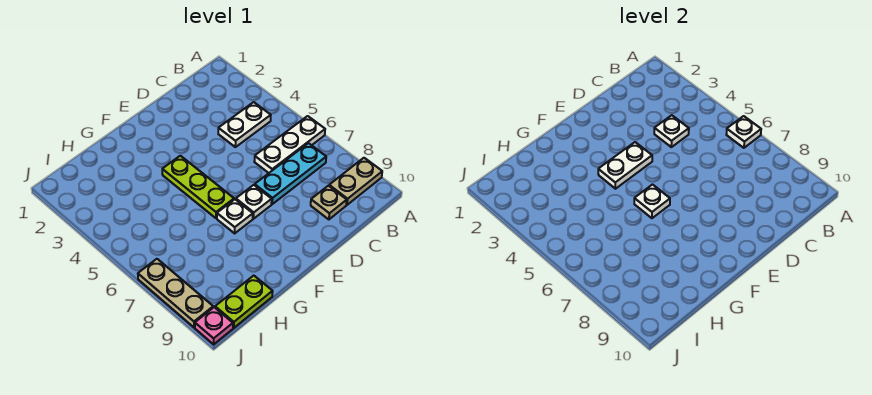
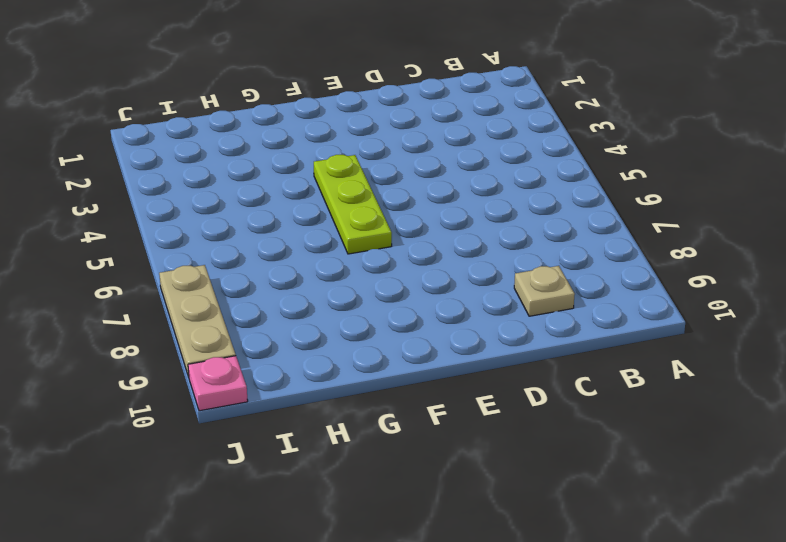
none -> white 1x3 plate [254,116,325,173]
none -> tan 1x2 plate [329,158,382,205]
none -> white 1x2 plate [218,102,271,147]

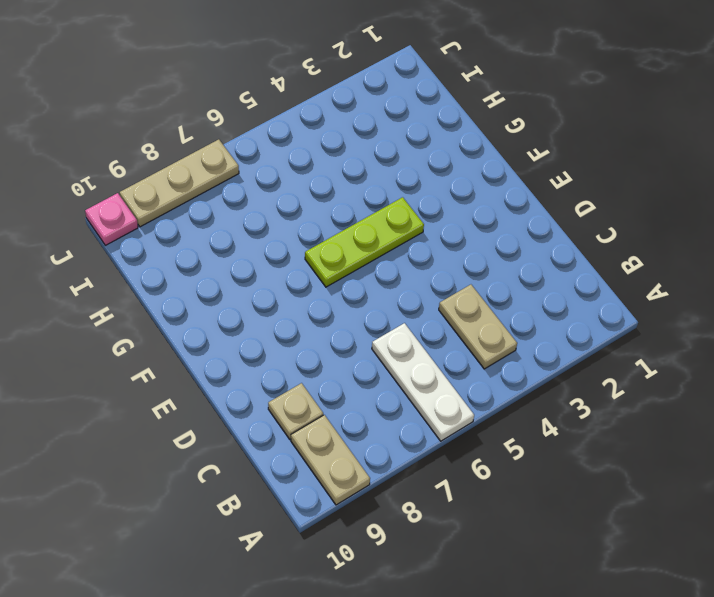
tan 1x2 plate [439,285,517,369] -> white 1x2 plate [218,102,271,147]
none -> cyan 1x3 plate [255,143,326,204]
none -> white 1x1 plate [236,185,272,219]
none -> white 1x1 plate [217,199,253,233]

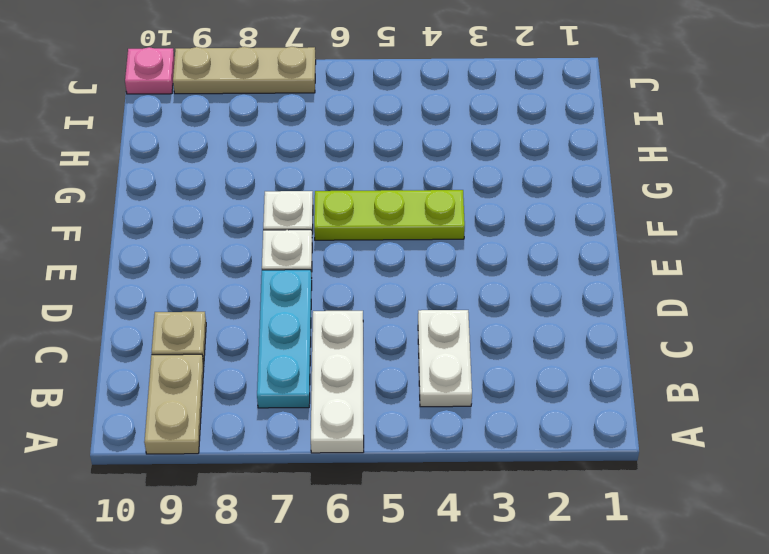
none -> lime 1x2 plate [215,276,273,328]
none -> white 1x1 plate [726,116,761,148]
none -> white 1x1 plate [654,115,689,147]

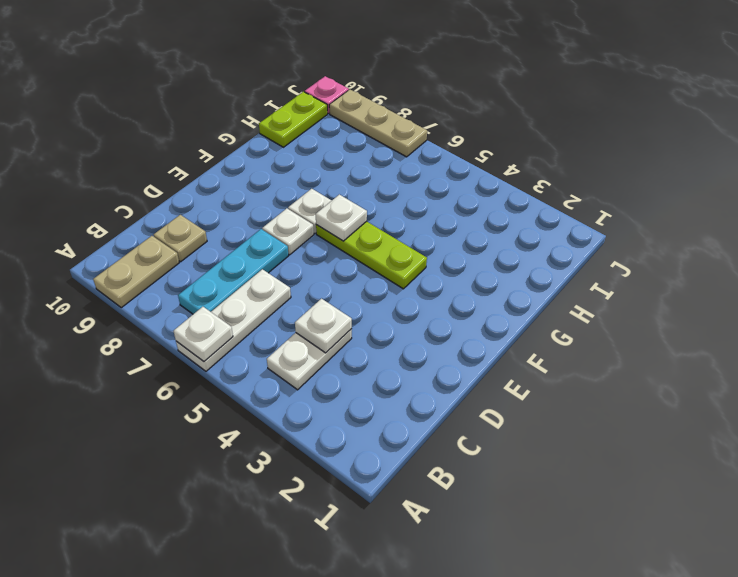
none -> white 1x2 plate [598,142,652,189]

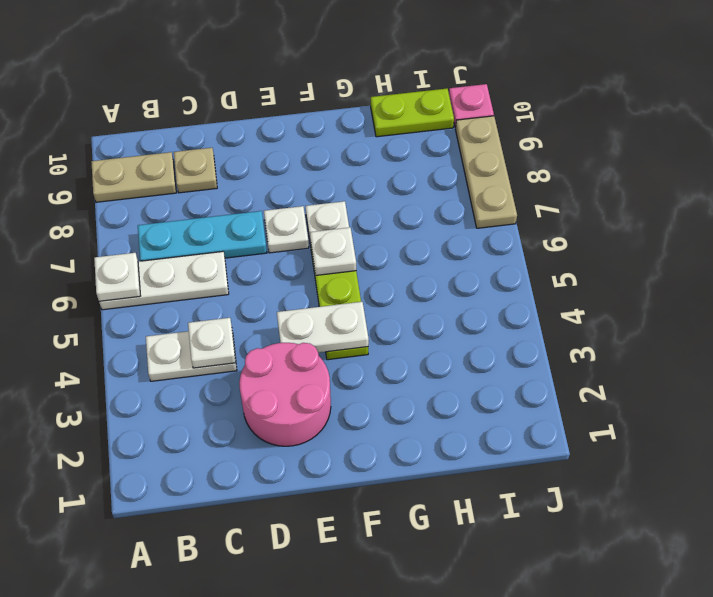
pink 2x2 round brick [239,343,331,446] -> none

